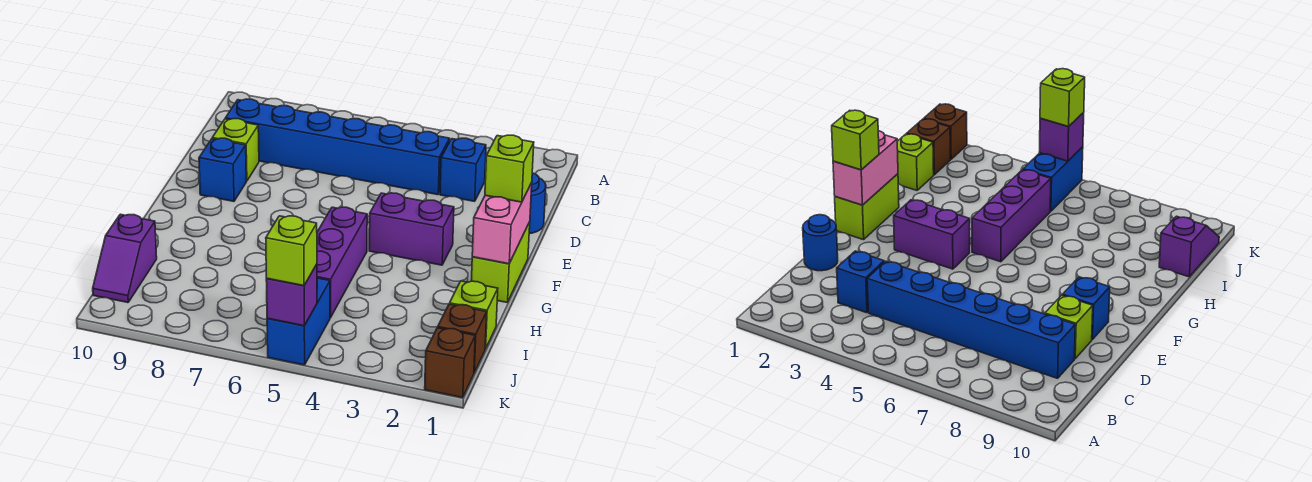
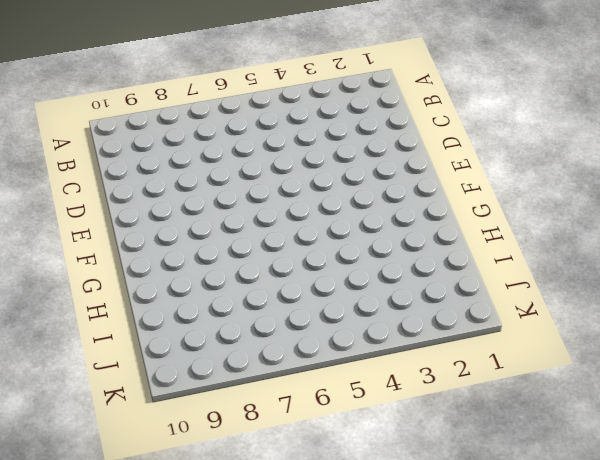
none -> blue 1x1 brick [440,138,486,201]
none -> blue 1x6 brick [225,99,450,195]
none -> blue 1x1 round brick [529,173,546,233]

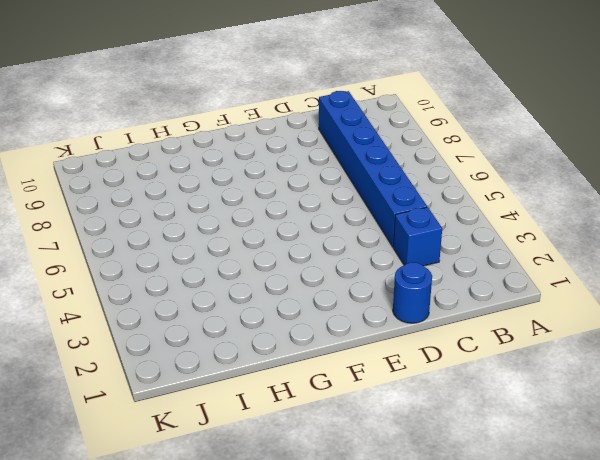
none -> lime 1x1 brick [212,119,259,181]
none -> blue 1x1 brick [199,138,246,201]
none -> lime 1x2 brick [471,222,530,302]

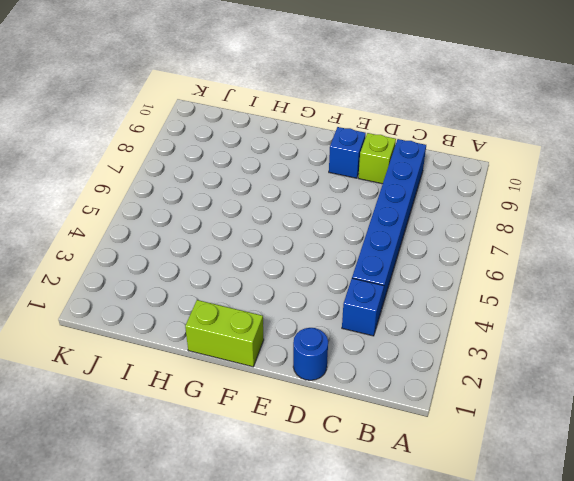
none -> purple 1x2 brick [369,193,454,265]
none -> purple 1x3 brick [317,207,367,318]
none -> lime 1x1 brick [450,281,498,349]

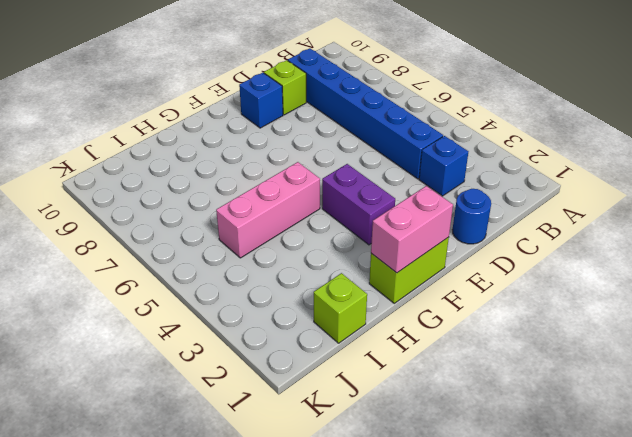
pink 1x3 brick [216,162,320,258] -> purple 1x3 brick [317,207,367,318]
none -> purple 1x2 slope [93,214,157,303]
none -> brown 1x1 brick [438,304,487,373]
none -> blue 1x2 brick [267,278,330,365]

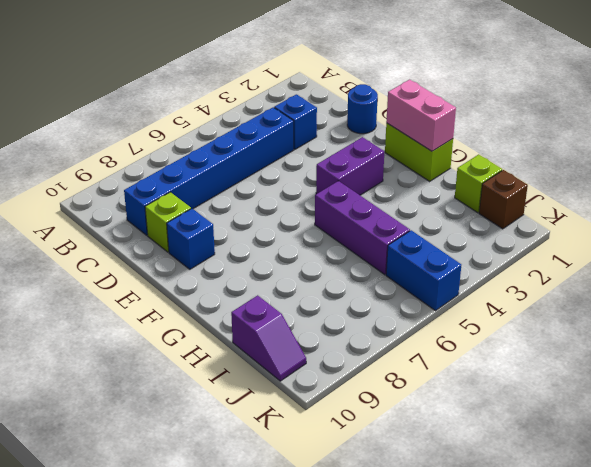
none -> brown 1x1 brick [425,328,475,398]
none -> purple 1x1 brick [266,264,317,326]
none -> lime 1x1 brick [485,135,534,202]

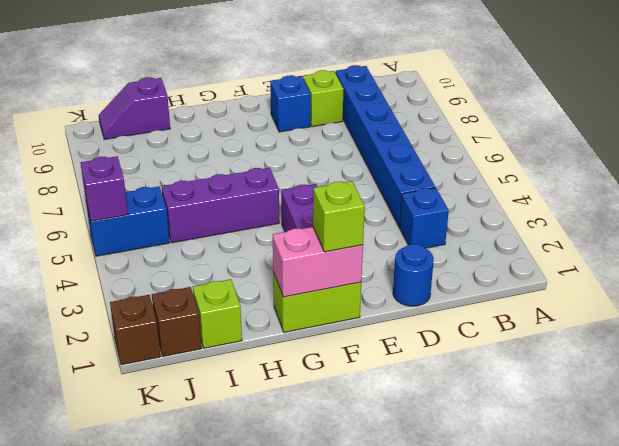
none -> lime 1x1 brick [266,216,317,286]

